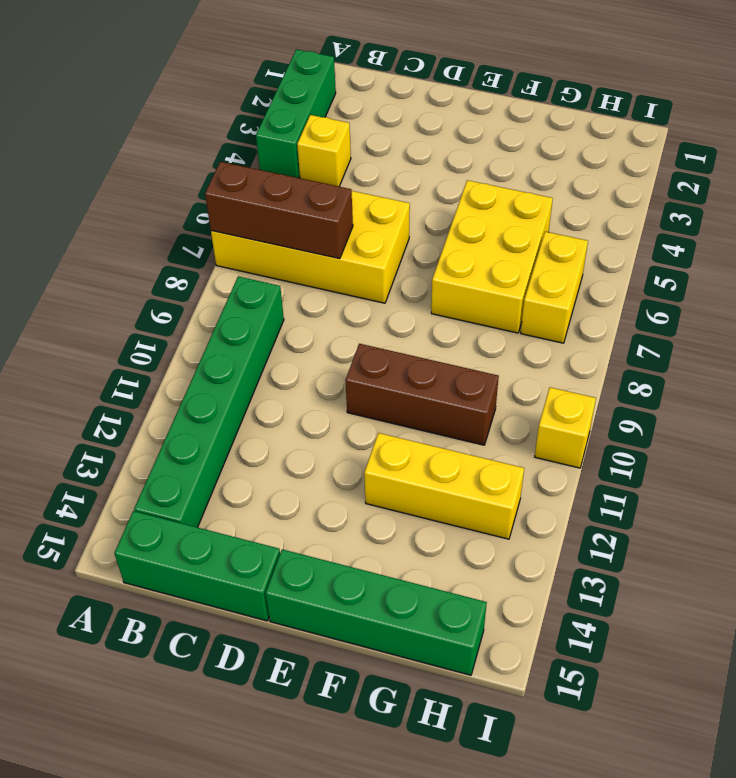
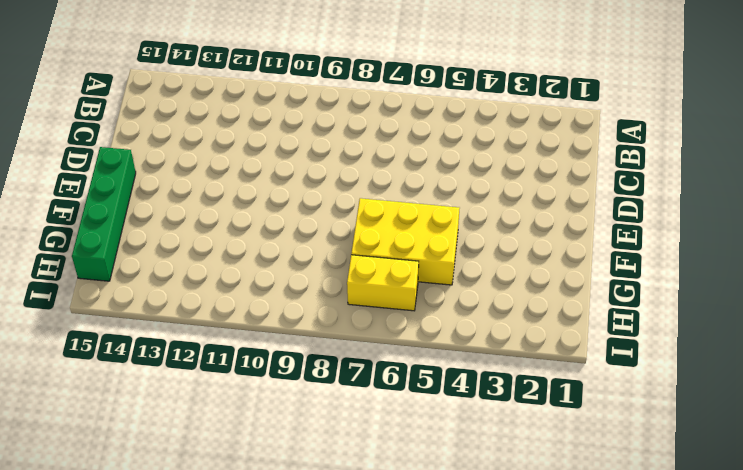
none -> green 1x3 brick [256,49,336,178]
none -> yellow 2x4 brick [211,191,410,303]
none -> yellow 1x1 brick [297,115,351,186]

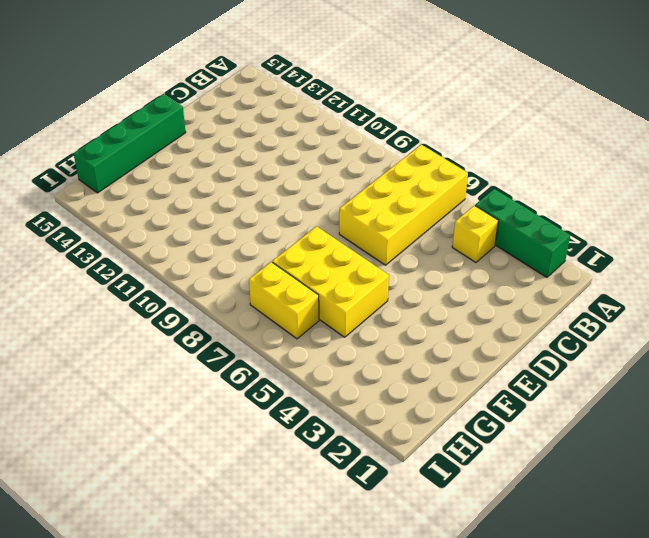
none -> green 1x6 brick [134,276,284,527]
none -> green 1x3 brick [114,511,280,621]
none -> brown 1x3 brick [346,344,499,445]

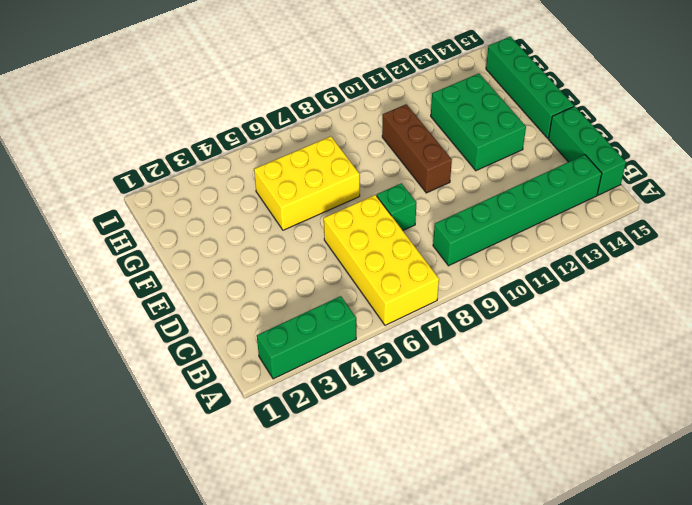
green 1x1 brick [377,183,416,230] -> none
green 2x3 brick [431,73,526,171] -> yellow 1x3 brick [364,433,524,539]
none -> yellow 1x1 brick [297,115,351,186]
none -> yellow 1x2 brick [521,232,588,343]
none -> yellow 1x1 brick [535,387,596,468]

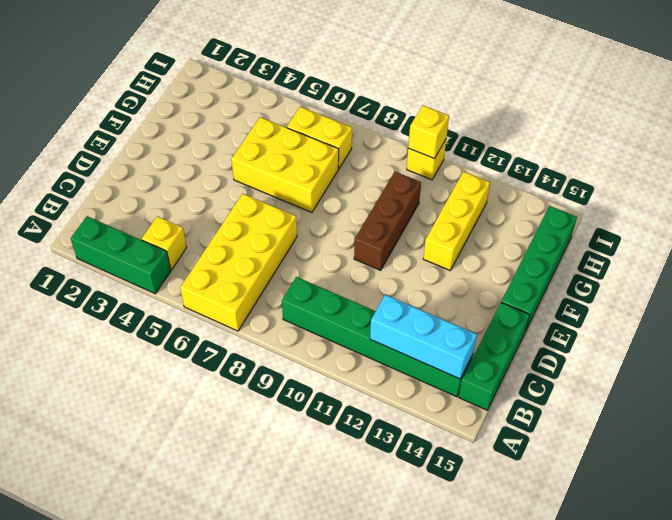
cyan 1x3 brick [370,295,477,379] -> none
yellow 1x1 brick [408,105,449,159] -> none
none -> brown 1x3 brick [205,162,353,259]

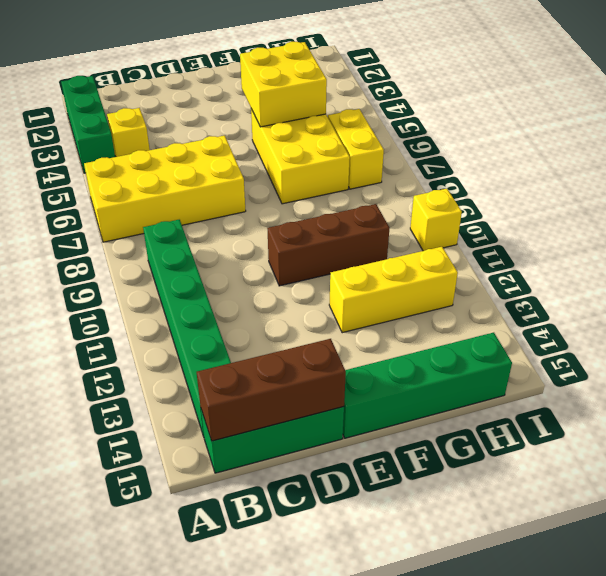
brown 1x3 brick [197,339,346,441] -> brown 1x3 brick moved to [205,162,353,259]
yellow 2x2 brick [240,42,327,127] -> none

